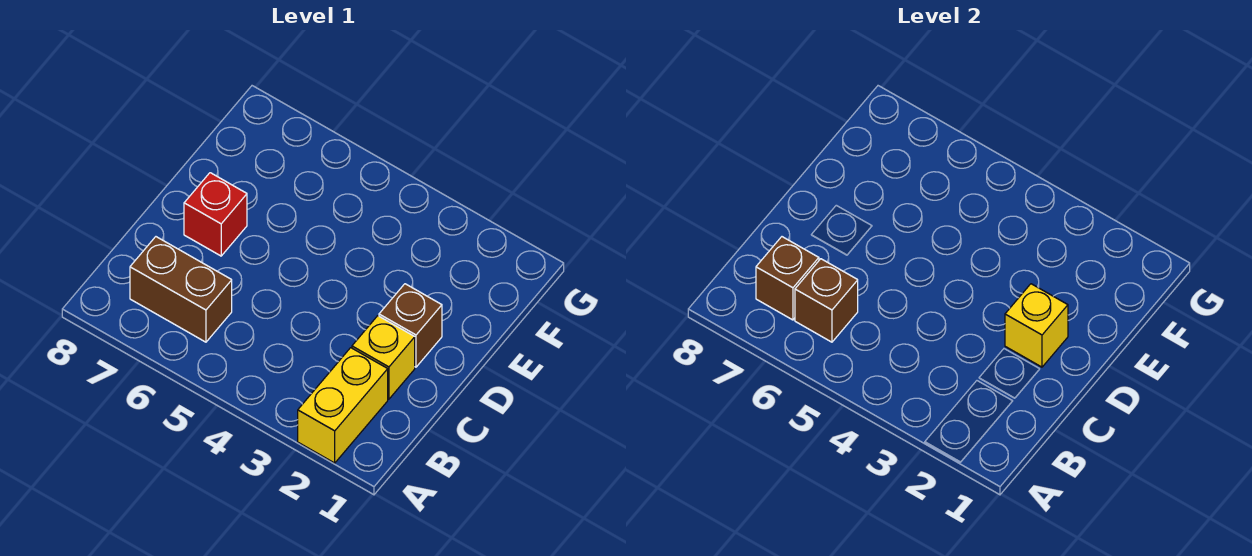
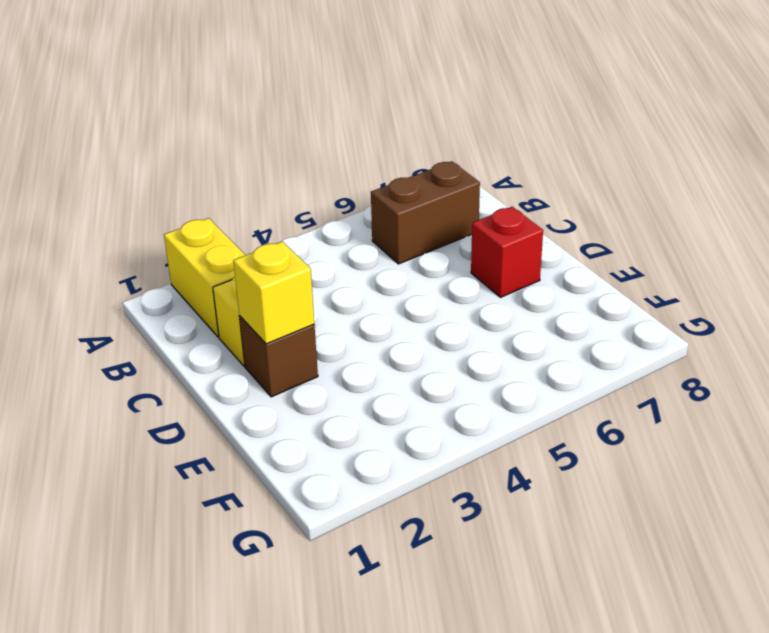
none -> brown 1x1 brick [795,259,858,342]
none -> brown 1x1 brick [756,237,819,320]

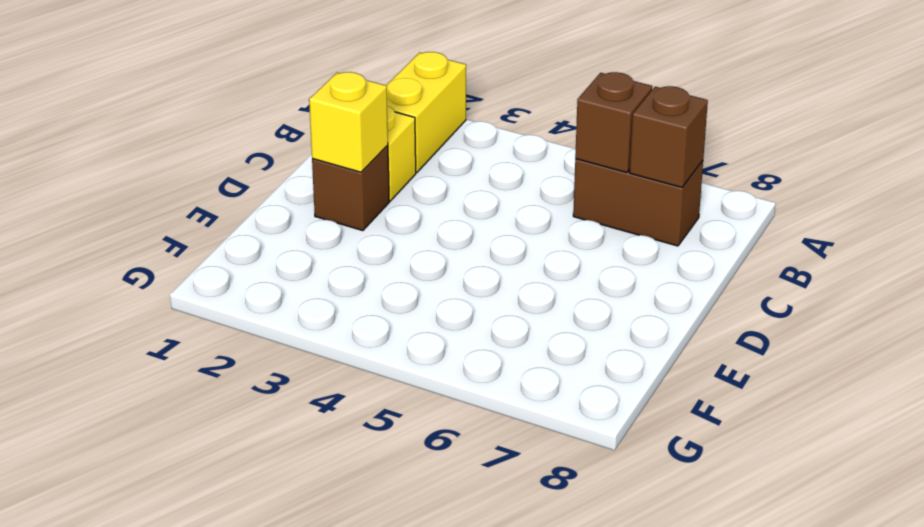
none -> red 1x1 brick [184,173,247,256]

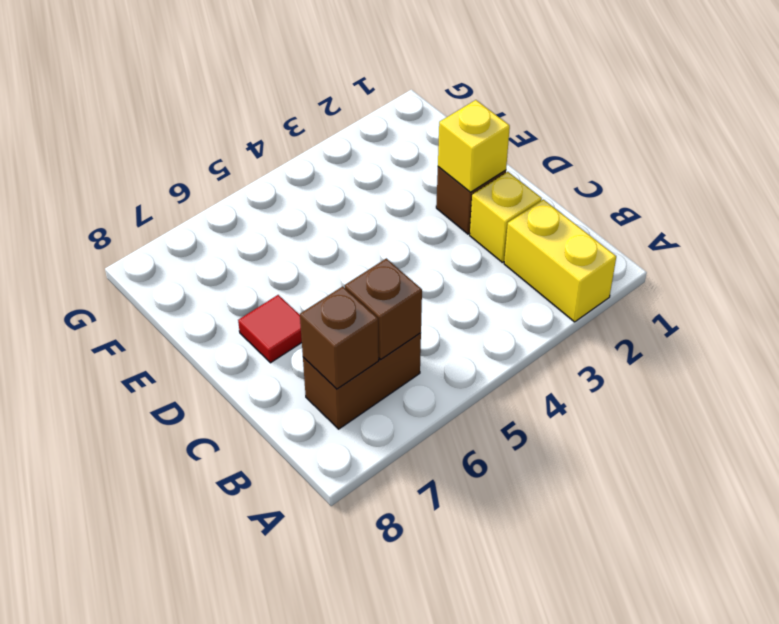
red 1x1 tile [238,295,302,363] -> red 1x1 brick [184,173,247,256]

